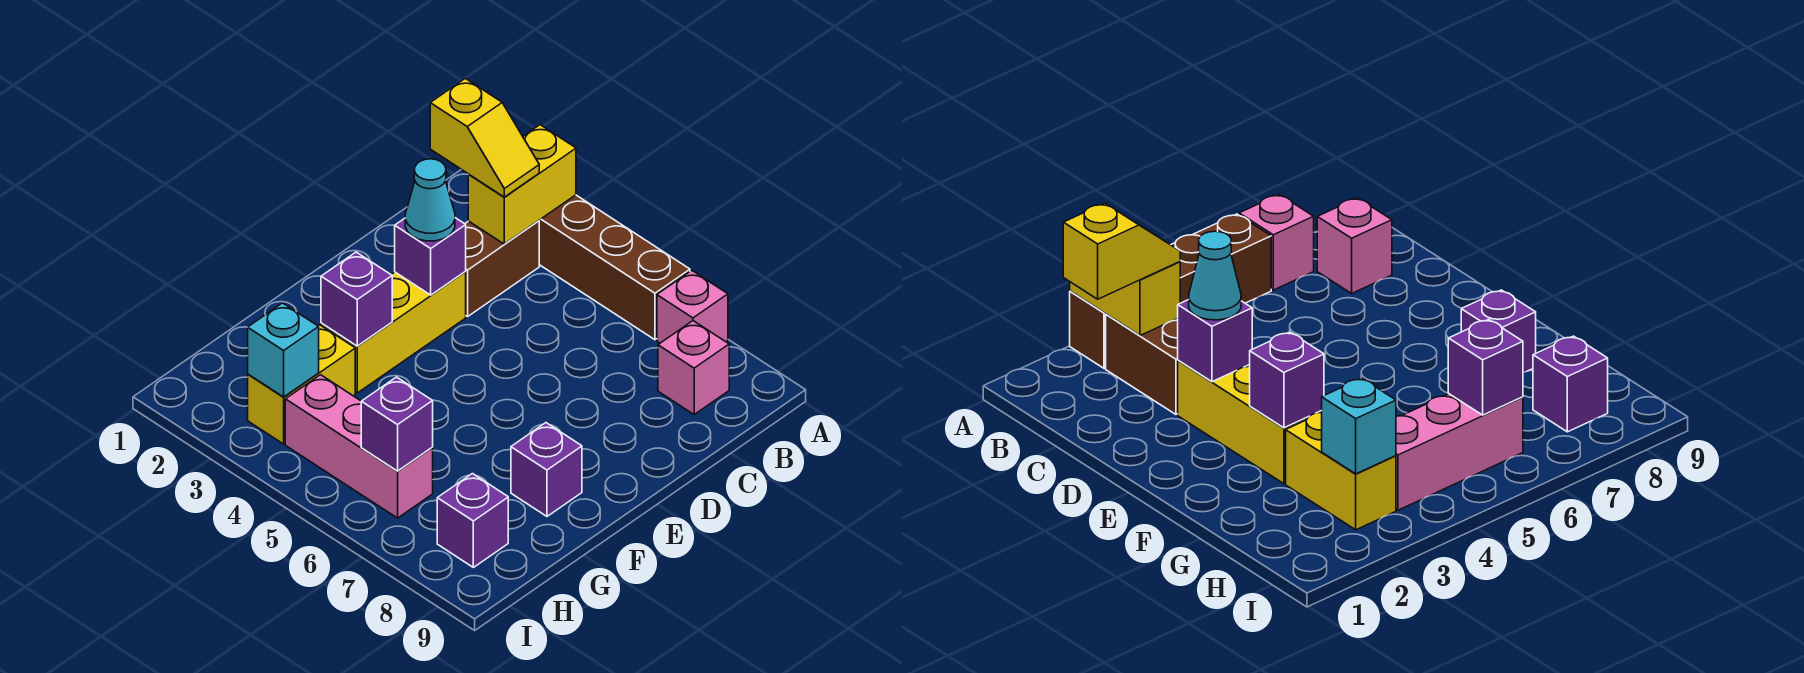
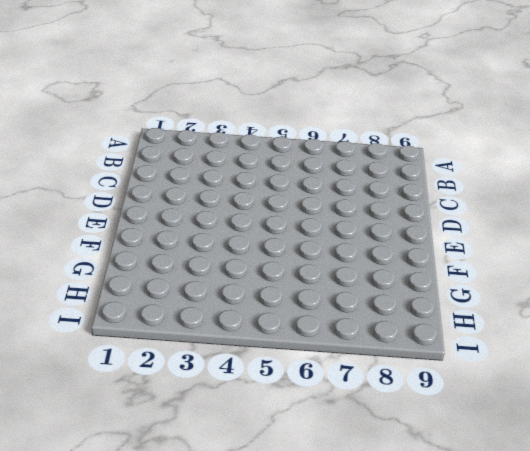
none -> brown 1x4 brick [539,195,690,340]
none -> pink 1x1 brick [657,271,728,343]
none -> brown 1x2 brick [465,221,539,317]

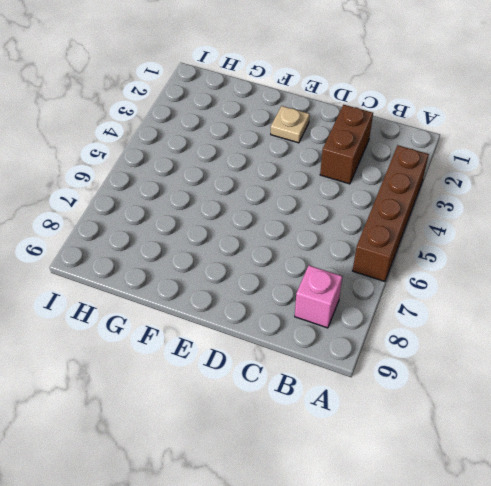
brown 1x2 brick [320,105,373,184] -> brown 1x2 brick turned to [465,221,539,317]
tan 1x1 plate [271,106,310,143] -> none
none -> pink 1x1 brick [657,271,728,343]
none -> yellow 1x3 brick [321,272,466,393]
none -> purple 1x1 brick [511,423,582,516]

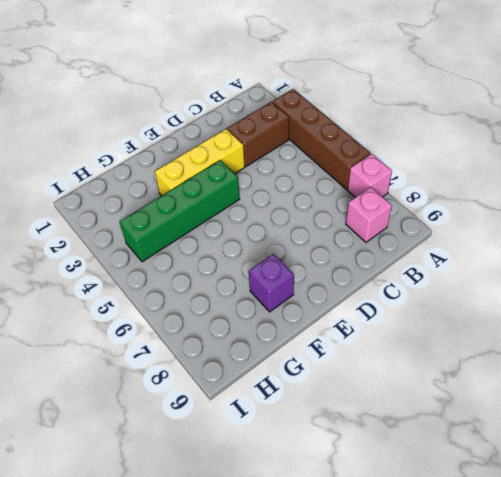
green 1x4 brick [120,160,240,262] -> pink 1x3 brick [285,375,433,518]
none -> yellow 1x2 brick [248,325,355,444]
none -> purple 1x1 brick [437,474,508,567]
none -> yellow 1x2 brick [468,125,576,244]

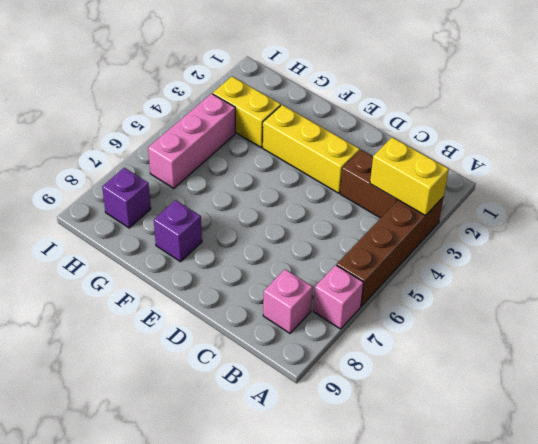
none -> purple 1x1 brick [395,218,466,295]
none -> purple 1x1 brick [321,252,392,346]
none -> cyan 1x1 brick [248,303,319,397]

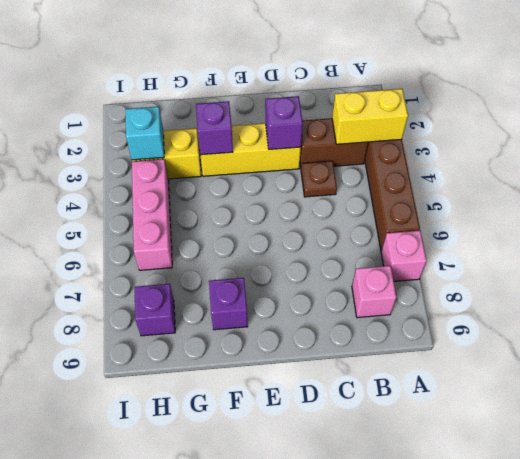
brown 1x1 plate [301,161,337,197] -> none
none -> purple 1x1 brick [361,377,433,471]
none -> yellow 1x2 slope [430,78,539,197]
none -> cyan 1x1 cone [405,159,455,241]

